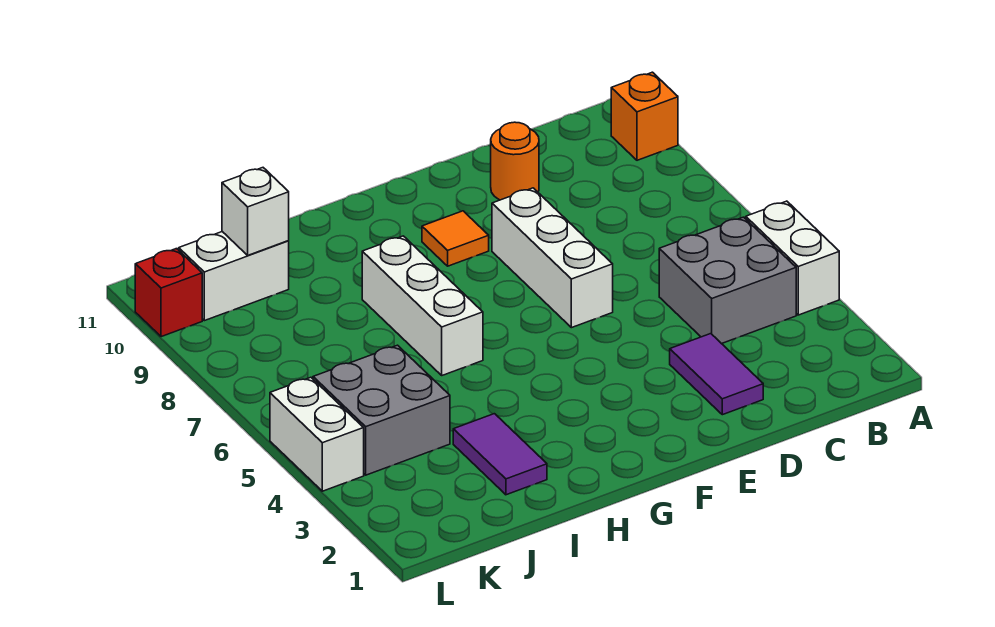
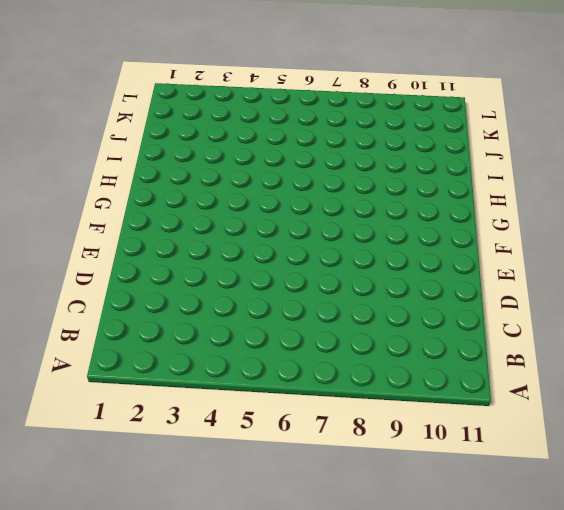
none -> white 1x2 brick [746,201,839,315]
none -> orange 1x1 brick [611,72,678,160]
none -> grey 2x2 brick [659,217,796,344]

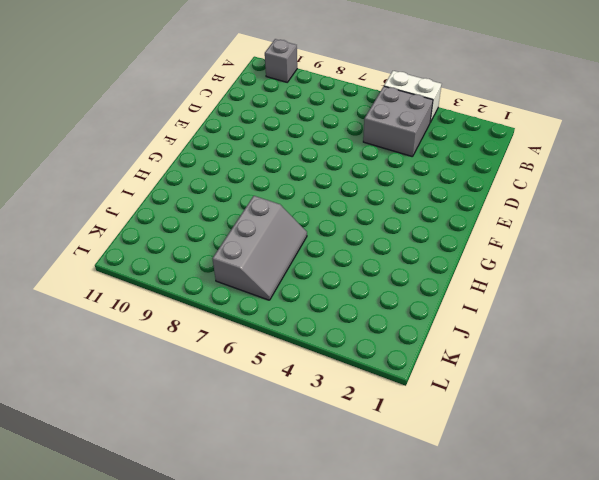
grey 1x1 brick [265,39,297,82] -> orange 1x1 brick [611,72,678,160]
grey 2x3 slope [212,196,307,300] -> none
none -> purple 1x2 tile [670,334,763,415]
none -> orange 1x1 round brick [491,122,539,200]
none -> white 1x3 brick [492,188,613,328]

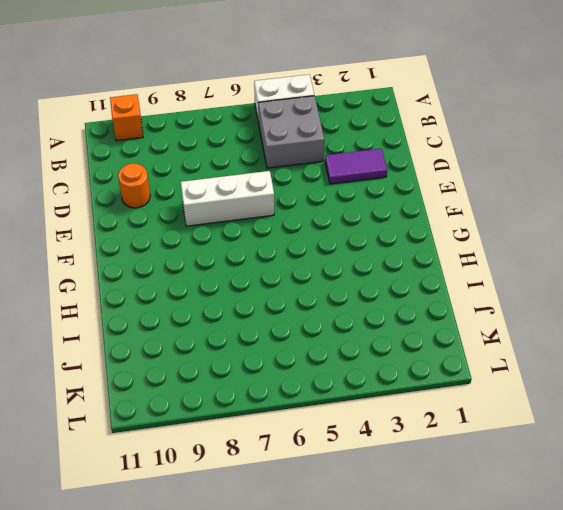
none -> orange 1x1 tile [422,211,489,266]
none -> white 1x3 brick [362,236,483,375]
none -> purple 1x2 tile [453,414,547,495]

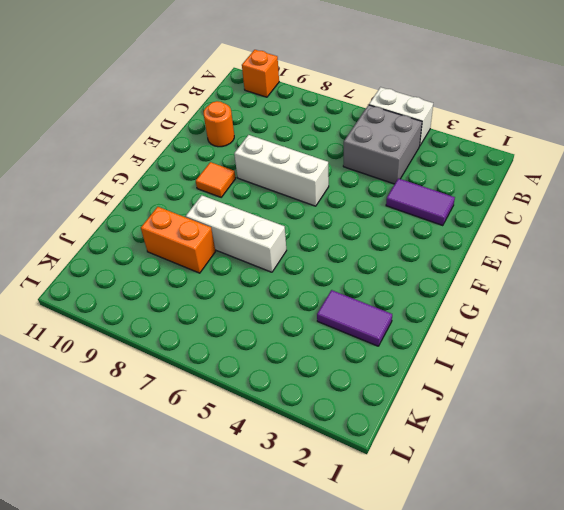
orange 1x2 brick [141,207,216,273] -> none
none -> grey 2x2 brick [313,345,450,475]
none -> white 1x2 brick [179,232,289,321]
none -> white 1x2 brick [270,377,364,491]

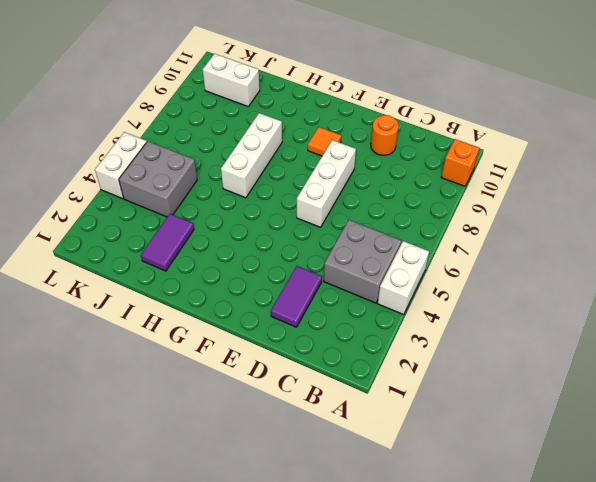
none -> red 1x1 brick [135,249,202,337]
none -> white 1x1 brick [222,168,289,255]

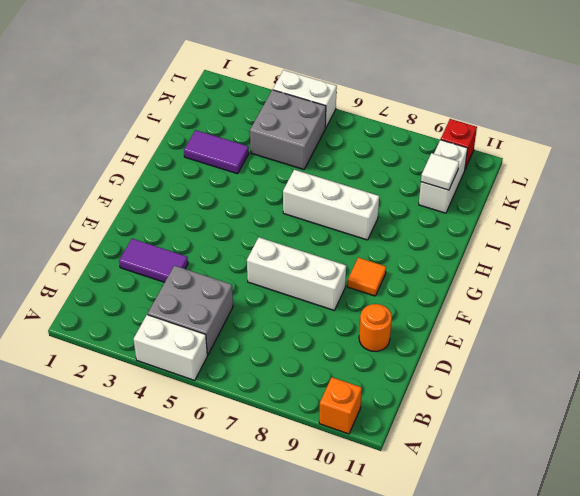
white 1x1 tile [421,153,459,190] -> white 1x1 brick [222,168,289,255]

